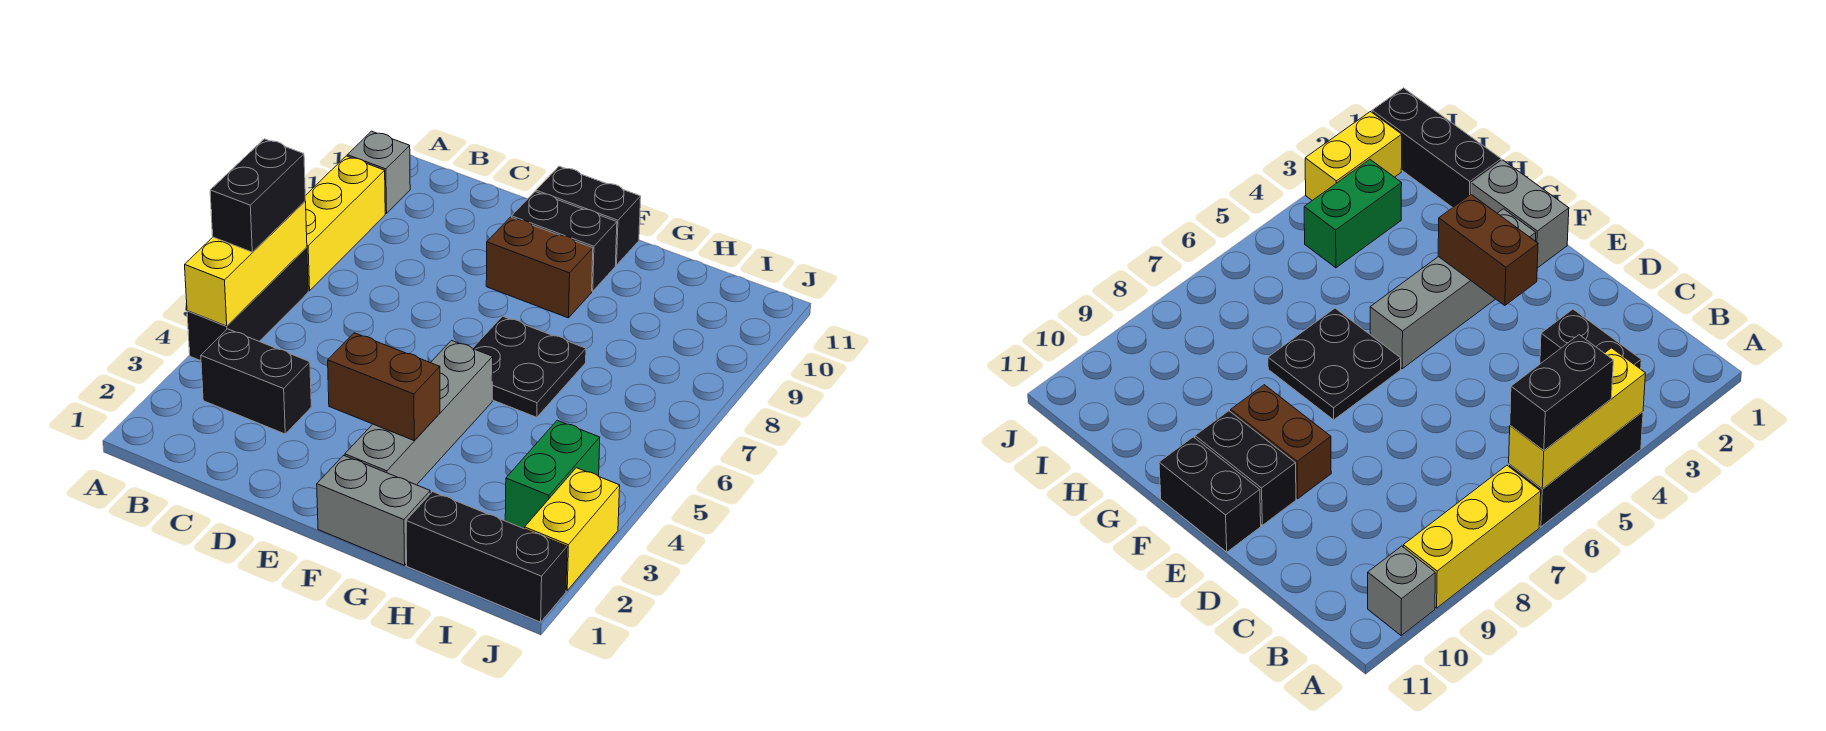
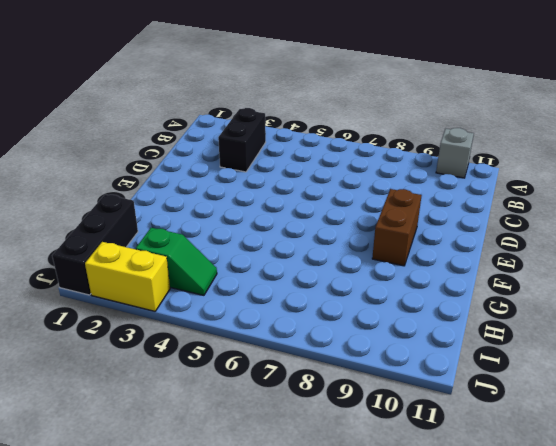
green 1x2 slope [136,228,217,295] -> green 1x2 brick [505,420,600,529]
none -> black 1x3 brick [187,247,308,361]
none -> yellow 1x3 brick [305,156,385,291]
none -> black 1x2 brick [512,192,617,291]

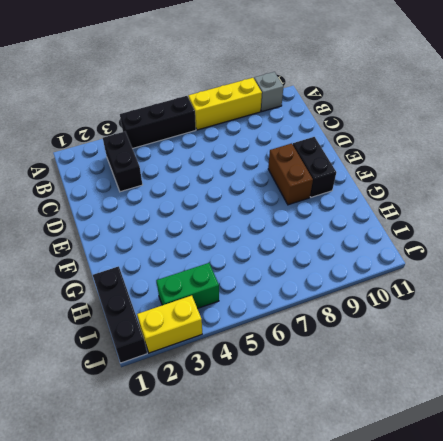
none -> black 1x2 brick [536,166,641,265]
none -> grey 1x2 brick [317,455,430,565]
none -> grey 1x4 brick [345,341,493,485]

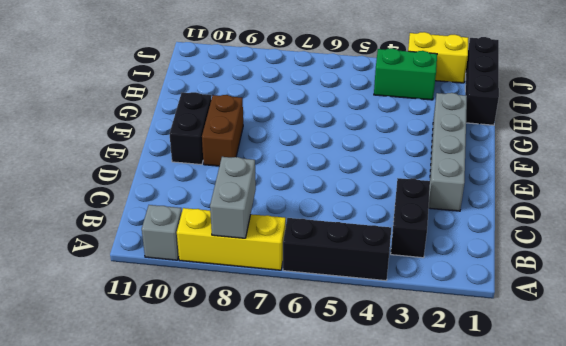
grey 1x2 brick [210,157,256,238] -> grey 1x2 brick moved to [317,455,430,565]
grey 1x4 brick [429,93,467,211] -> grey 1x4 brick turned to [345,341,493,485]
none -> black 1x2 brick [536,166,641,265]
none -> black 2x2 plate [473,316,586,417]
none -> yellow 1x3 brick [185,201,307,326]

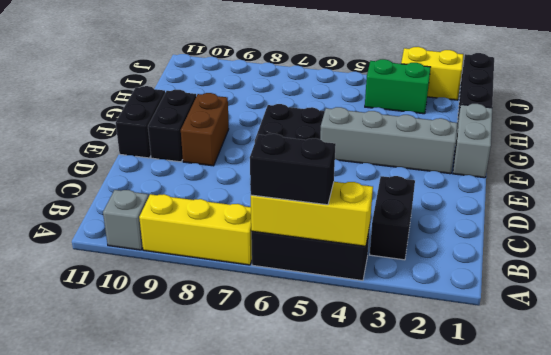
none -> brown 1x2 brick [328,333,440,441]

